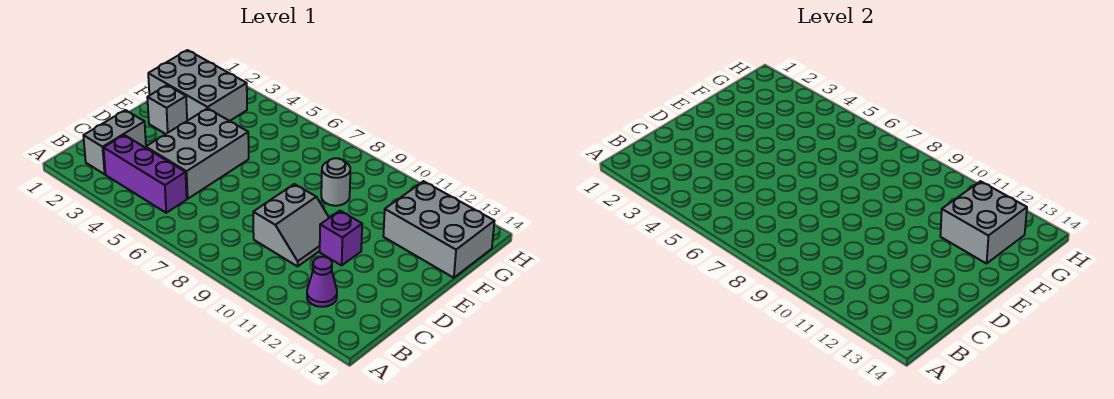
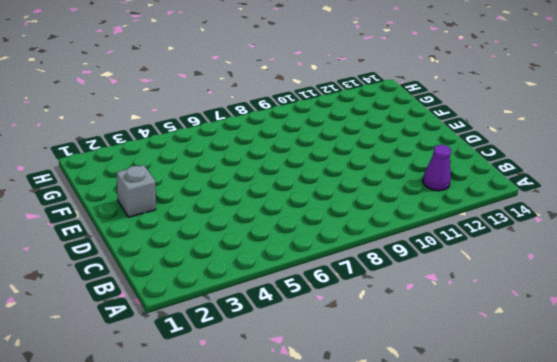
none -> grey 1x2 brick [83,110,146,174]
none -> purple 1x3 brick [104,135,187,213]

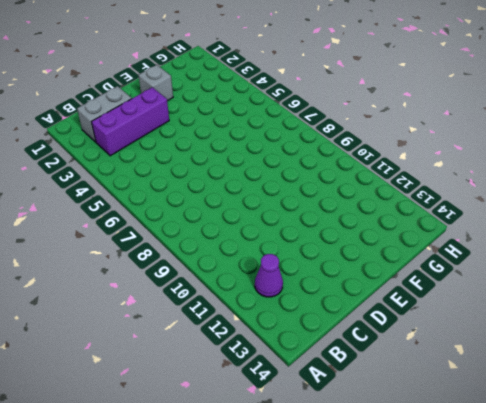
purple 1x3 brick [92,87,169,156] -> purple 1x3 brick turned to [104,135,187,213]
none -> grey 2x3 brick [146,108,249,199]
none -> grey 2x2 slope [253,184,329,266]

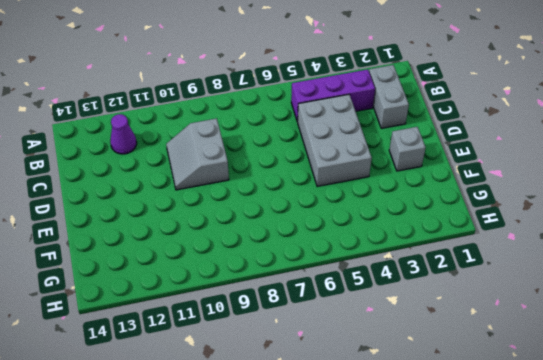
none -> purple 1x1 brick [320,211,362,265]
none -> grey 2x3 brick [148,50,247,121]

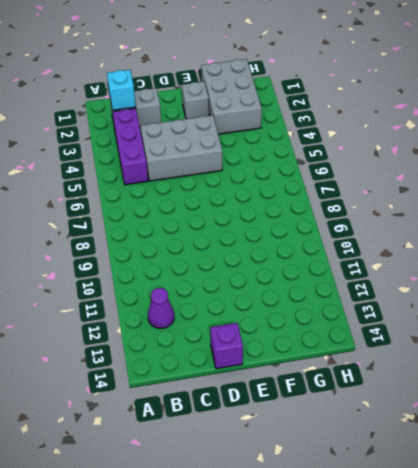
cyan 1x1 brick [107,70,136,110] -> none
purple 1x1 brick [210,323,243,369] -> purple 1x1 brick moved to [320,211,362,265]
none -> grey 2x2 slope [253,184,329,266]
none -> grey 1x1 round brick [321,158,350,206]

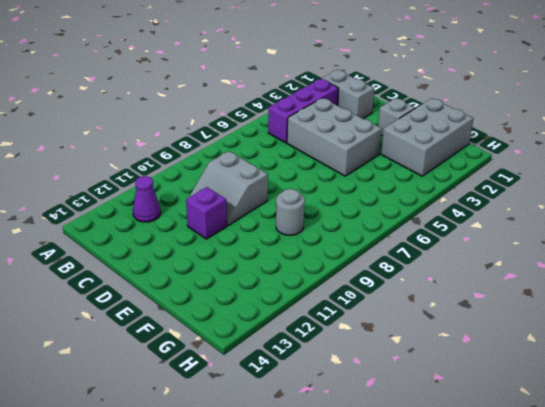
none -> grey 2x3 brick [383,181,494,278]
none -> grey 2x2 brick [940,181,1027,264]

